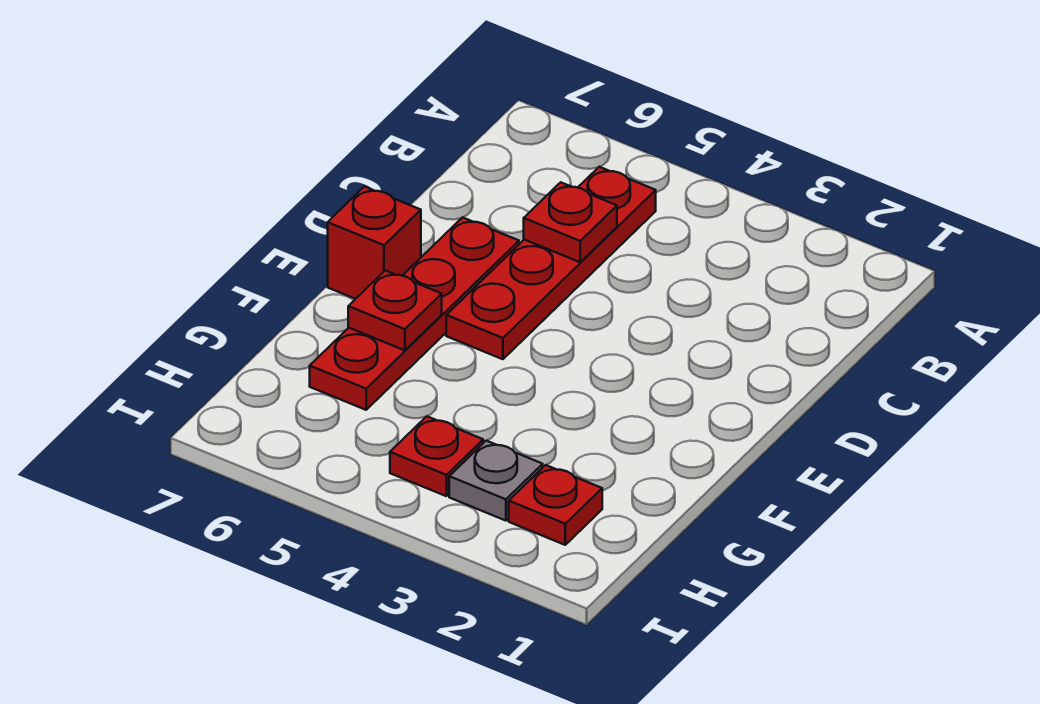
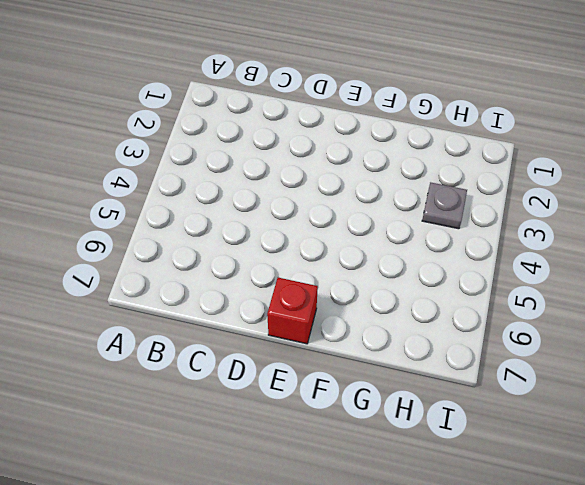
none -> red 1x4 plate [446,167,656,359]
none -> red 1x4 plate [310,217,519,410]

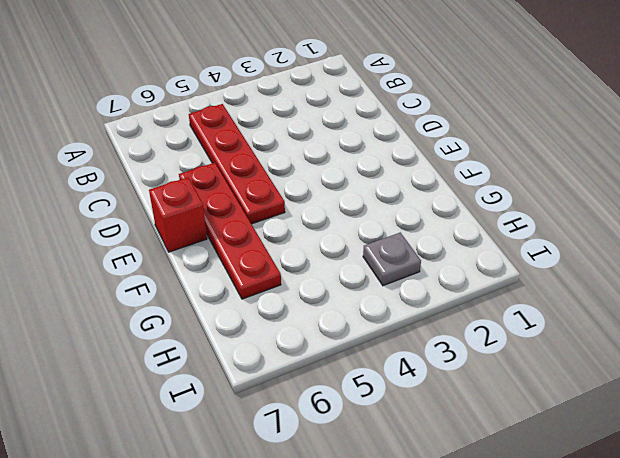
none -> red 1x1 plate [509,465,602,545]
none -> red 1x1 plate [390,416,483,496]

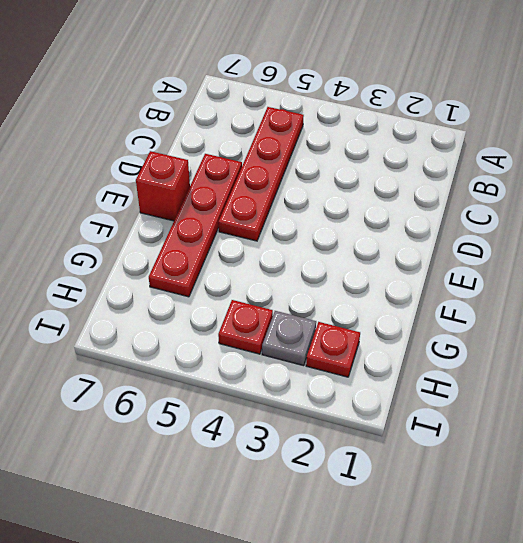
none -> red 1x1 plate [524,182,617,262]
none -> red 1x1 plate [348,271,442,350]

